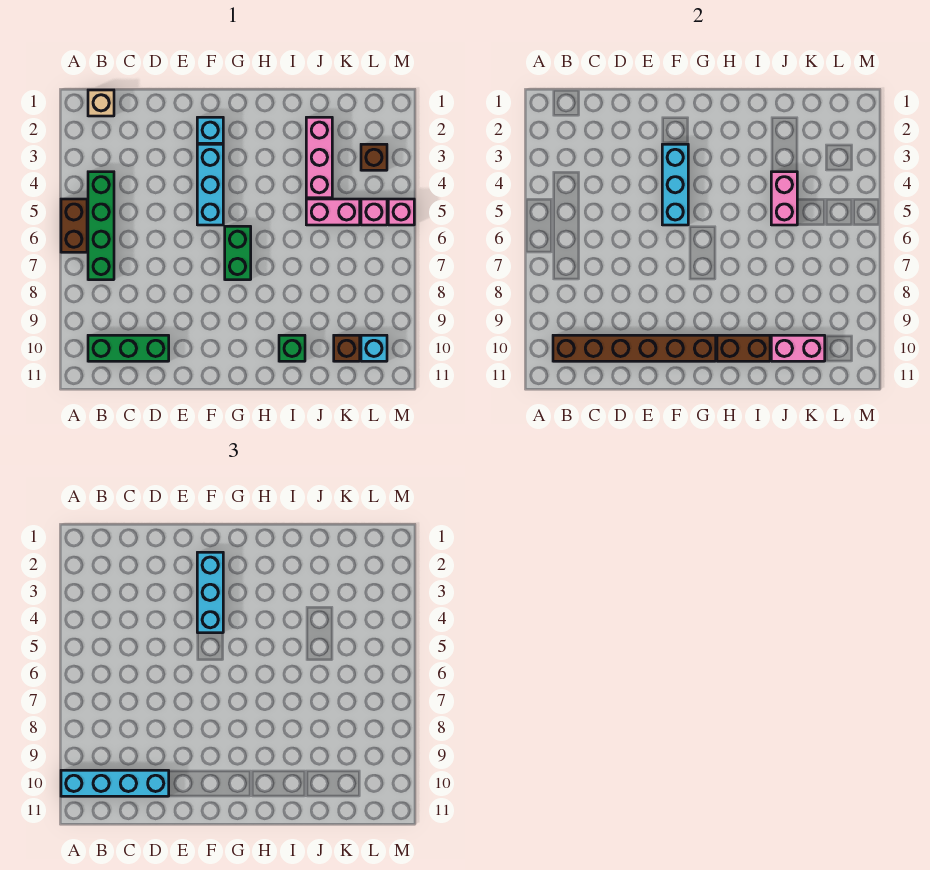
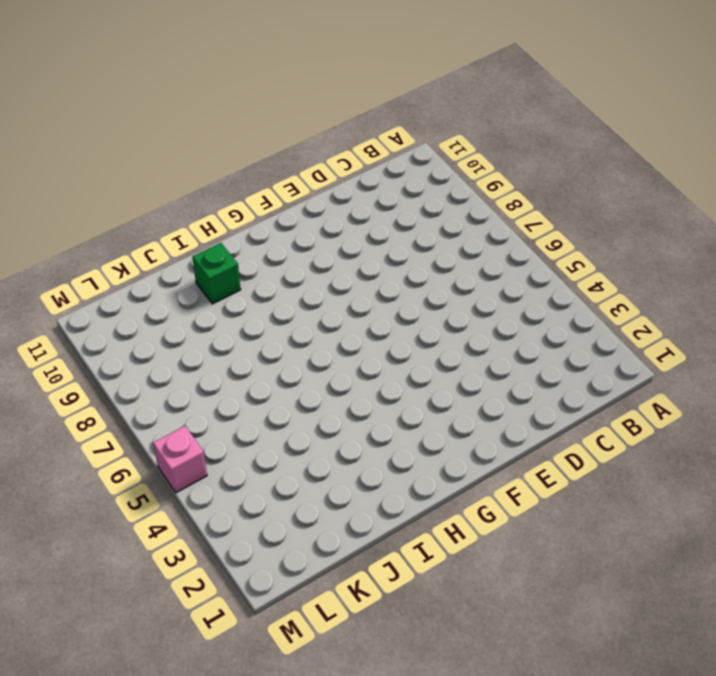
none -> brown 1x2 brick [61,199,87,252]
none -> tan 1x1 brick [88,90,114,116]
none -> green 1x4 brick [88,172,114,280]

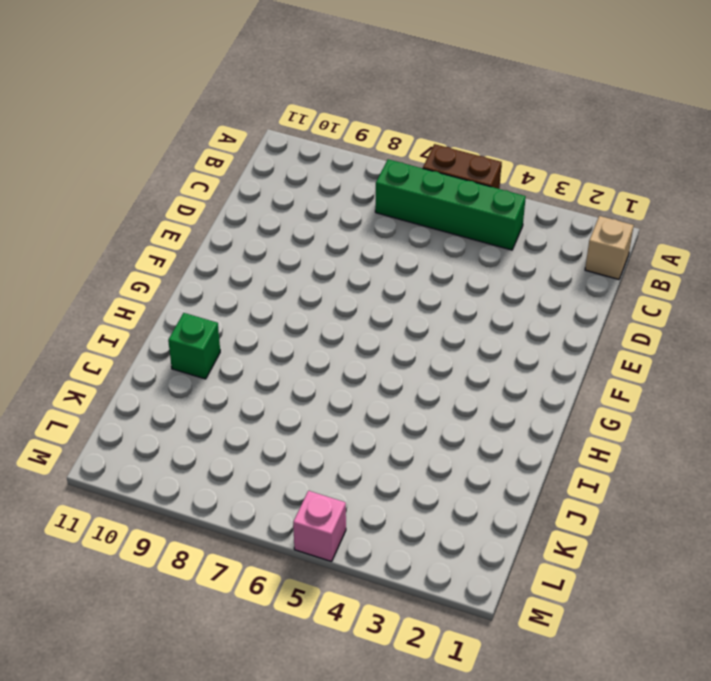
none -> green 1x3 brick [88,335,169,361]
none -> cyan 1x1 brick [197,117,223,143]
none -> cyan 1x3 brick [197,144,223,225]

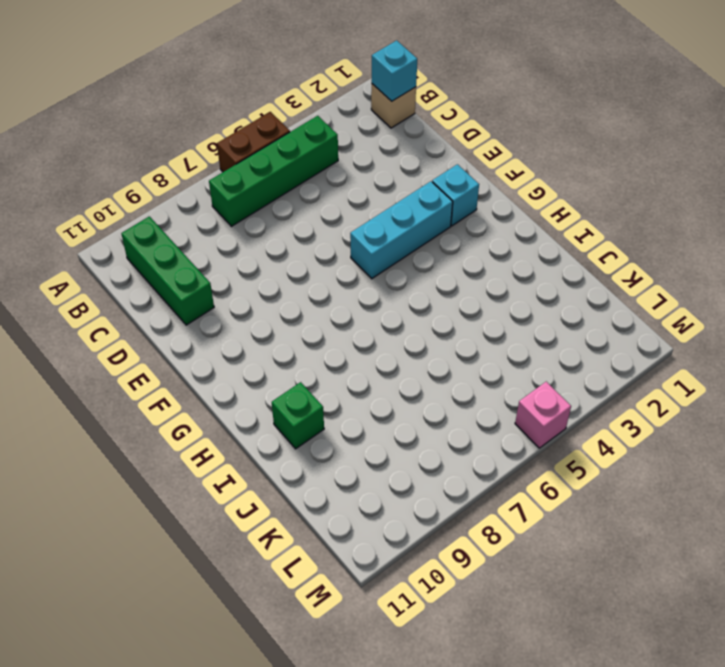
cyan 1x1 brick [372,40,417,101] -> cyan 1x1 brick moved to [361,335,387,361]
none -> green 1x2 brick [225,226,251,280]
none -> pink 1x3 brick [306,117,332,198]
none -> pink 1x2 brick [306,199,360,225]

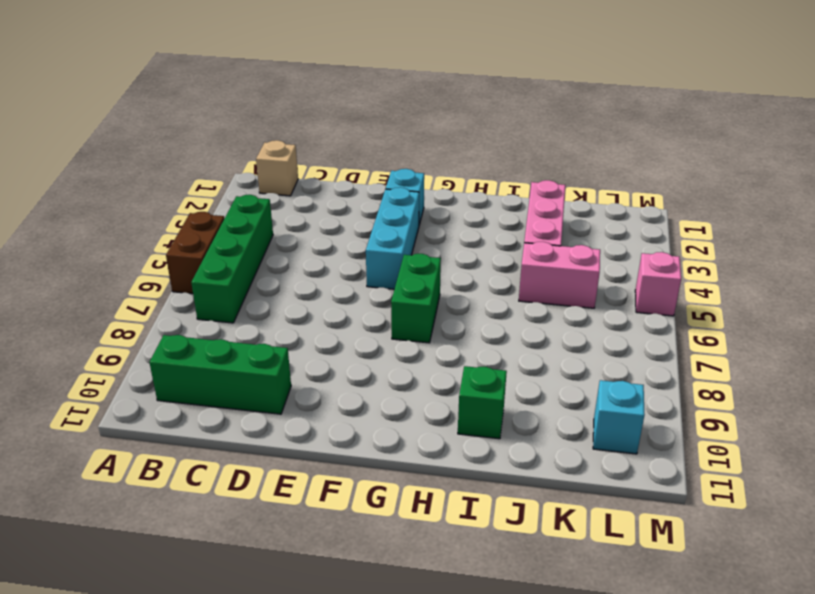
none -> brown 1x1 brick [334,335,360,361]
none -> brown 1x1 brick [361,144,387,170]
none -> pink 1x1 brick [361,199,387,225]

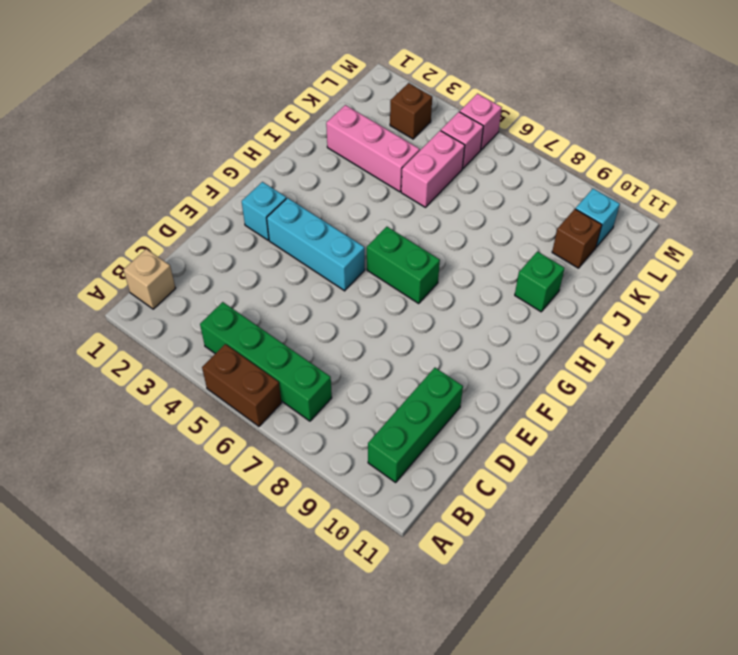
none -> brown 1x6 brick [553,335,716,361]
none -> cyan 1x3 brick [662,144,688,225]
none -> brown 1x2 brick [717,335,770,361]

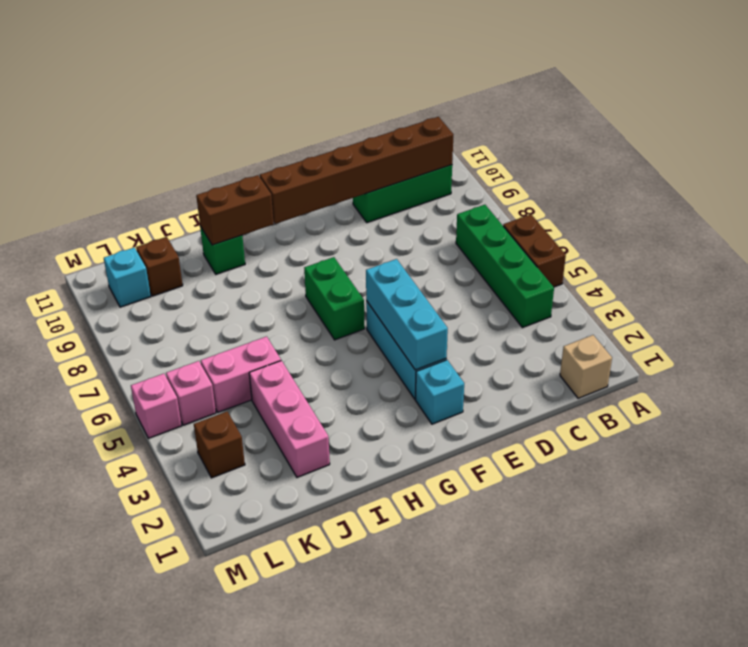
none -> pink 1x2 brick [771,172,797,225]
none -> pink 1x2 brick [771,335,825,361]
none -> cyan 1x4 brick [61,770,169,796]

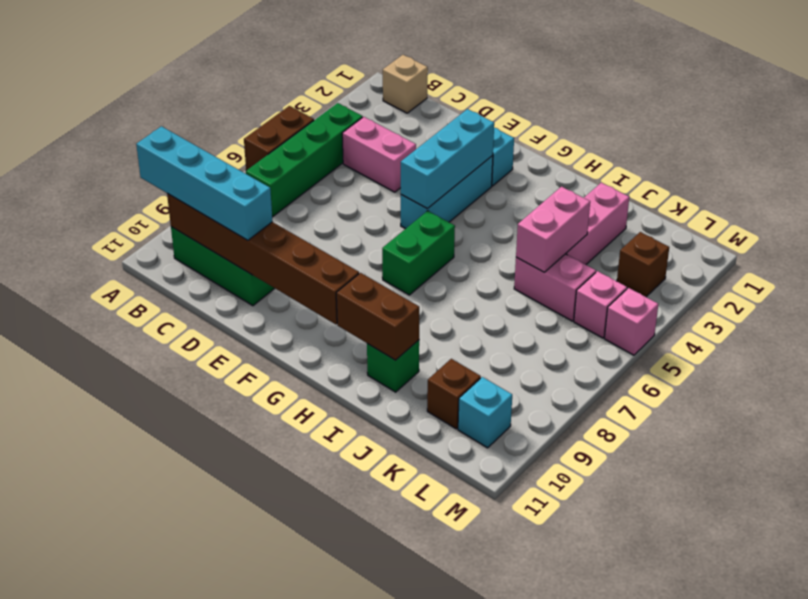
pink 1x2 brick [342,117,416,192] -> pink 1x2 brick moved to [771,335,825,361]
none -> cyan 1x3 brick [197,552,223,633]

